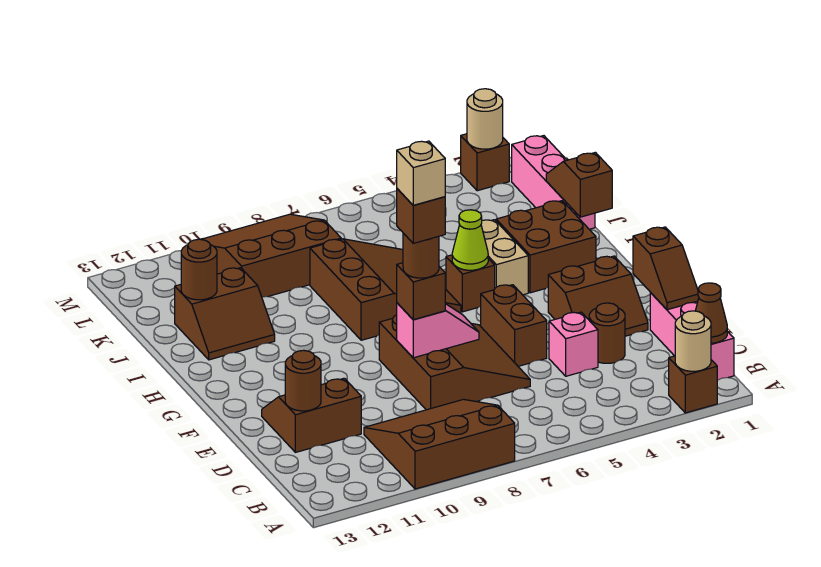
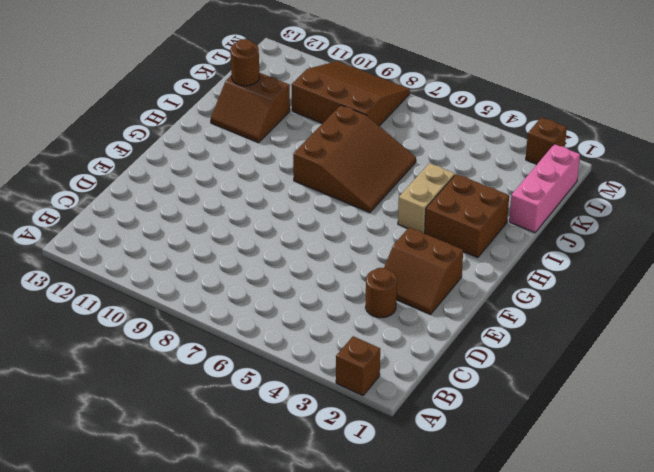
none -> brown 3x3 slope [364,399,515,489]
none -> pink 1x3 brick [650,293,734,380]
none -> pink 1x1 brick [549,312,598,376]
none -> brown 3x3 slope [379,315,530,410]

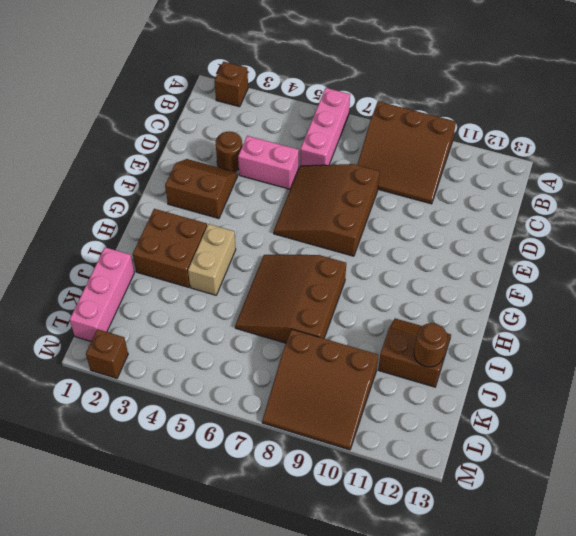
pink 1x3 brick [300,88,350,166] -> pink 1x3 brick moved to [650,293,734,380]
pink 1x2 brick [238,136,299,189] -> pink 1x1 brick [549,312,598,376]
none -> brown 2x2 slope [262,378,361,452]
none -> brown 1x2 brick [481,285,547,366]
none -> brown 1x1 brick [446,255,495,312]
none -> tan 1x1 round brick [675,311,711,371]

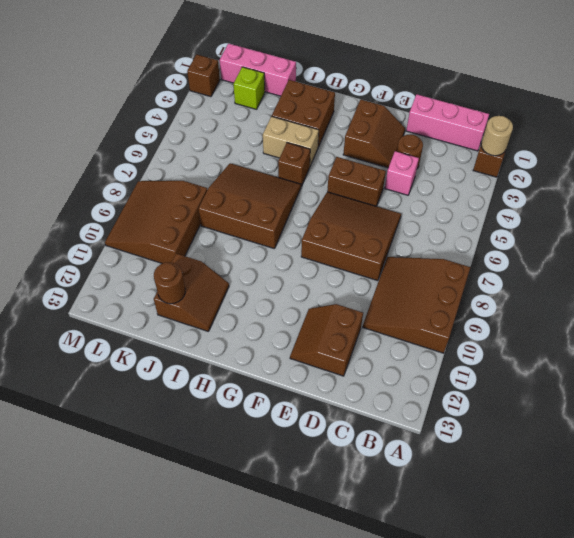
lime 1x1 brick [233,67,265,109] -> none
none -> brown 1x1 cone [695,283,727,343]
none -> brown 1x2 slope [633,227,699,310]
none -> brown 1x1 round brick [285,350,321,411]
none -> pink 1x2 slope [397,303,479,358]

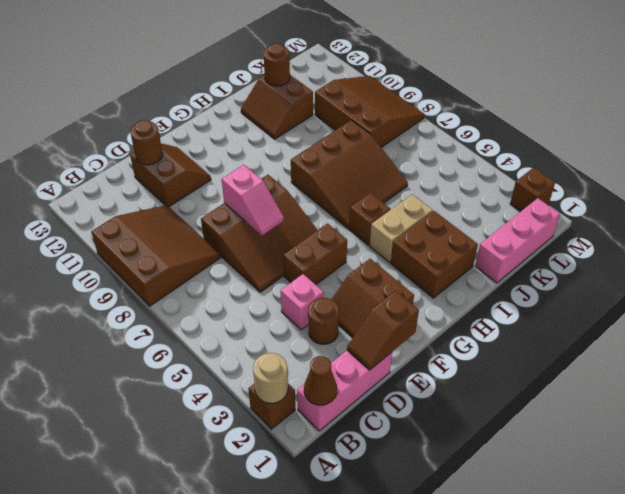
none -> lime 1x1 cone [452,210,488,270]
none -> brown 1x2 slope [546,152,612,217]
none -> tan 1x1 round brick [467,89,503,149]
none -> brown 1x1 brick [397,263,445,320]

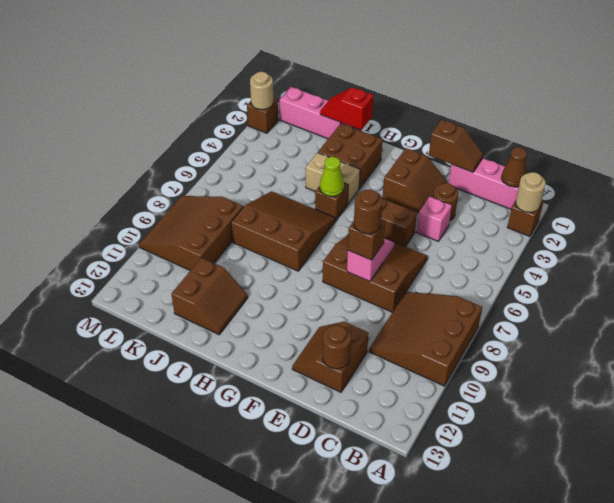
red 1x2 slope [320,87,374,130] -> brown 1x2 slope [546,152,612,217]
none -> brown 1x1 round brick [181,239,217,300]
none -> brown 1x1 brick [397,189,445,243]
none -> tan 1x1 brick [397,141,445,205]

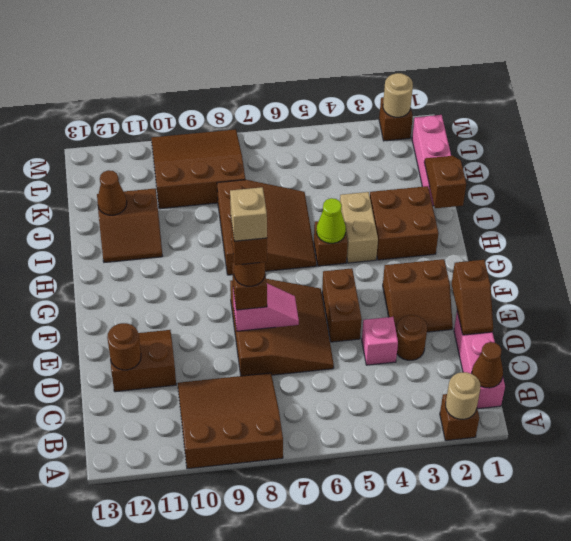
brown 1x1 cone [97,170,127,215] -> brown 1x1 round brick [181,239,217,300]

